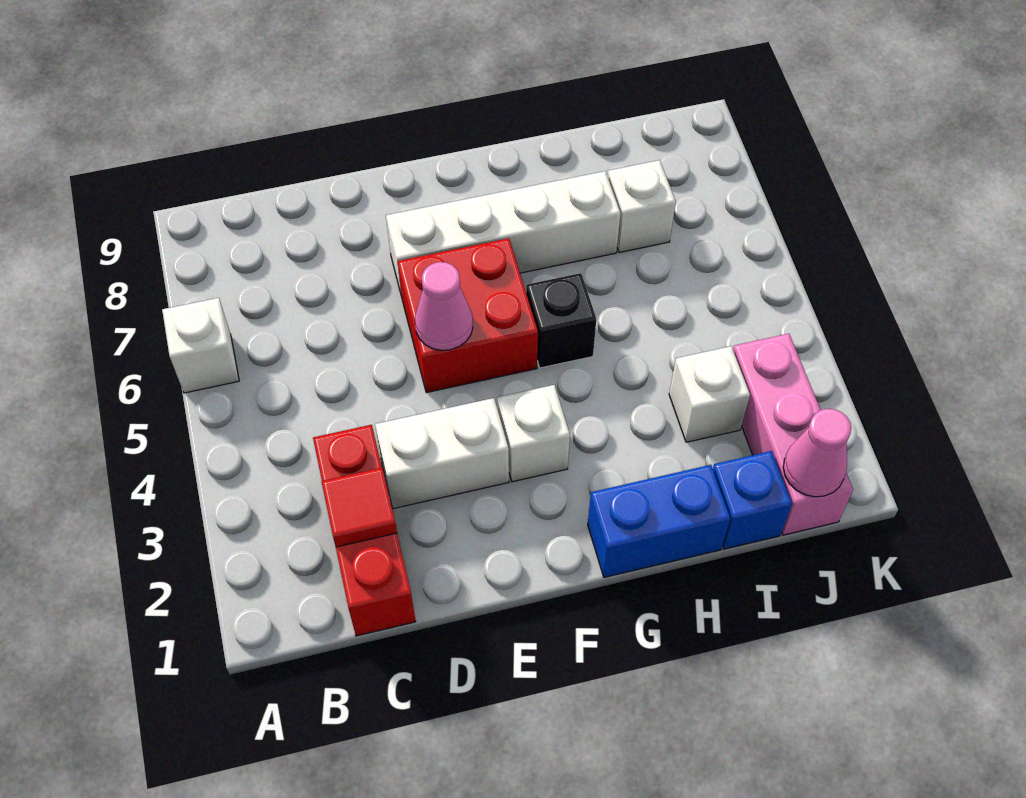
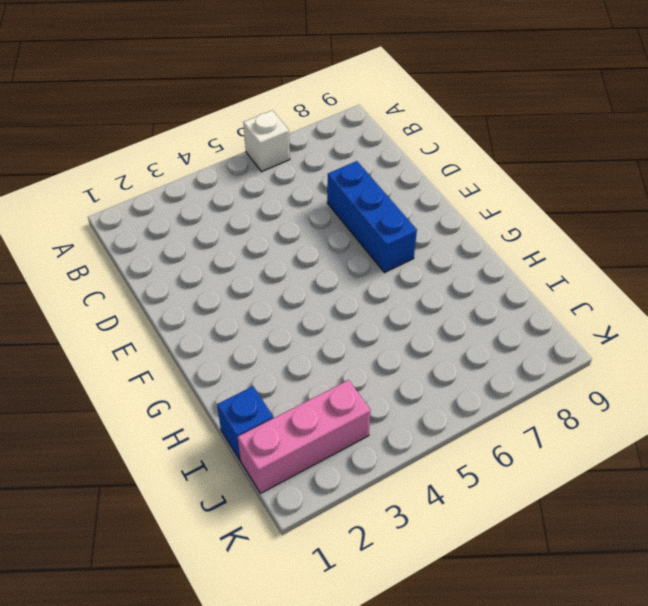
blue 1x3 brick [327,161,417,273] -> white 1x4 brick [386,171,621,297]
none -> red 1x3 brick [313,425,416,636]
none -> white 1x2 brick [375,398,509,509]
none -> red 2x2 brick [398,238,538,393]

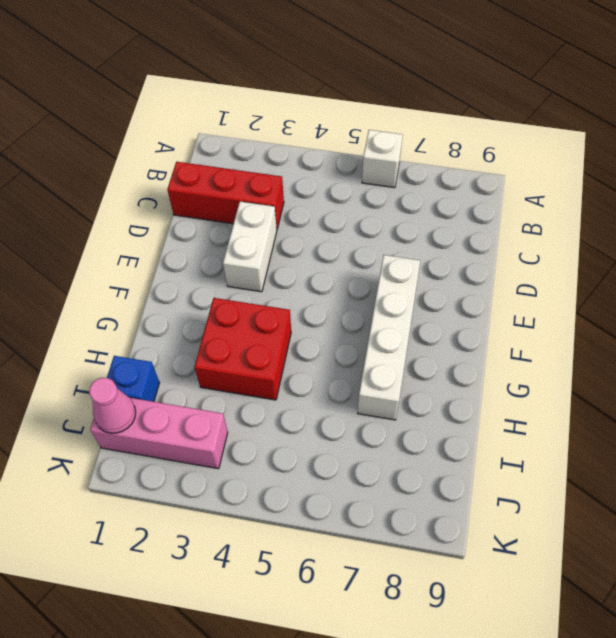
red 2x2 brick [194,298,291,400] -> red 2x2 brick moved to [398,238,538,393]
none -> white 1x1 brick [497,385,570,482]
none -> blue 1x2 brick [588,465,730,577]
none -> black 1x1 brick [526,273,596,368]

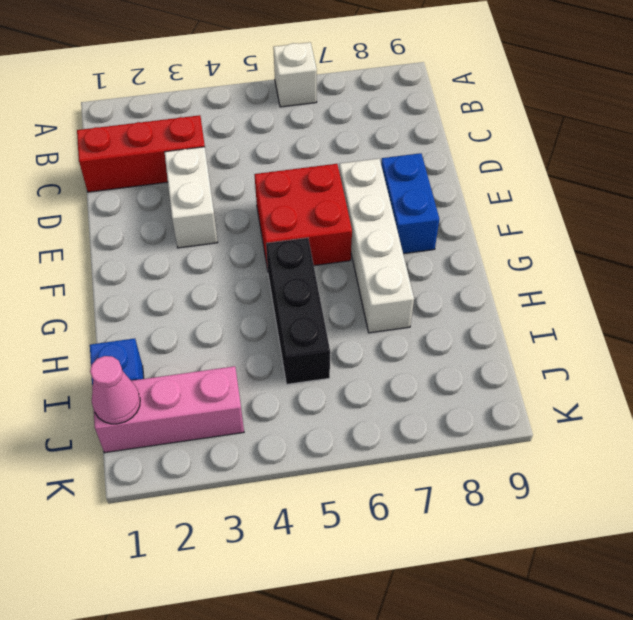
blue 1x2 brick [381,153,439,254] -> blue 1x2 brick moved to [588,465,730,577]
black 1x3 brick [266,238,330,384] -> black 1x1 brick [526,273,596,368]
none -> white 1x1 brick [497,385,570,482]
none -> white 1x1 brick [669,346,750,442]
none -> white 1x1 brick [608,160,676,253]

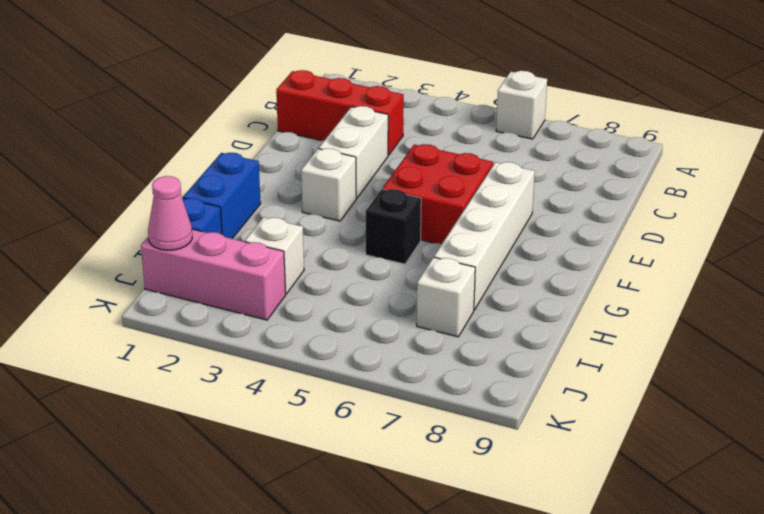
none -> red 1x1 tile [321,468,397,547]
none -> pink 1x1 cone [415,262,473,350]

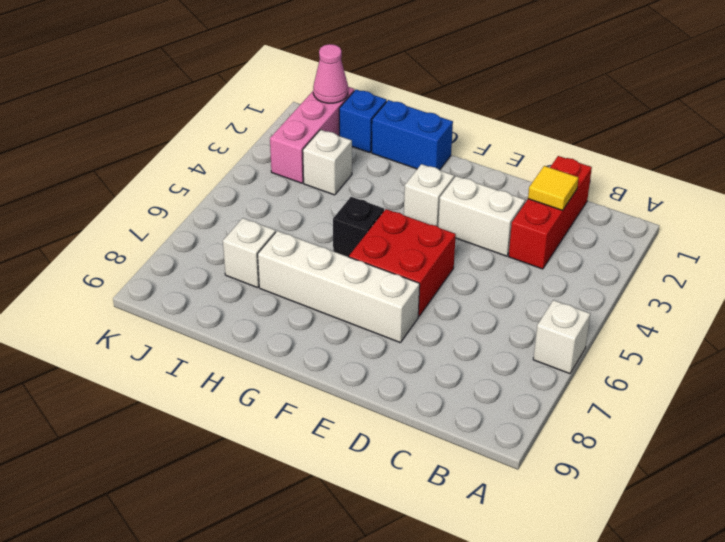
yellow 1x1 tile [528,166,578,211] -> red 1x1 tile [321,468,397,547]
none -> pink 1x1 cone [415,262,473,350]

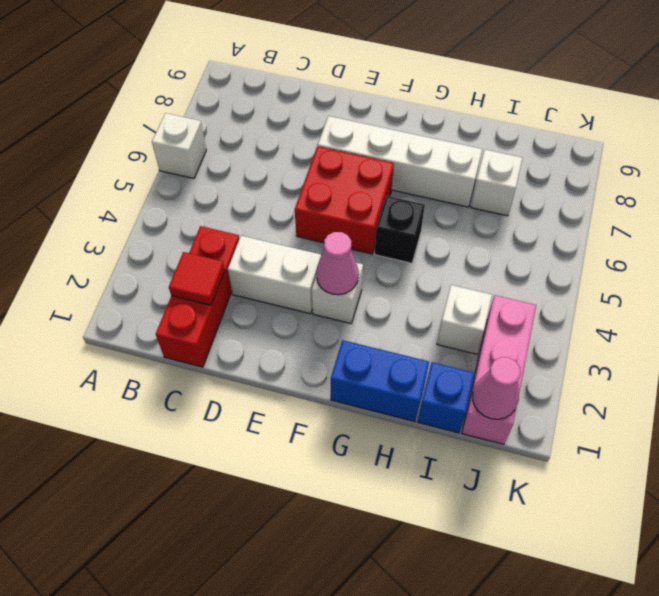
pink 1x1 cone [317,232,359,295] -> pink 1x1 cone moved to [415,262,473,350]

